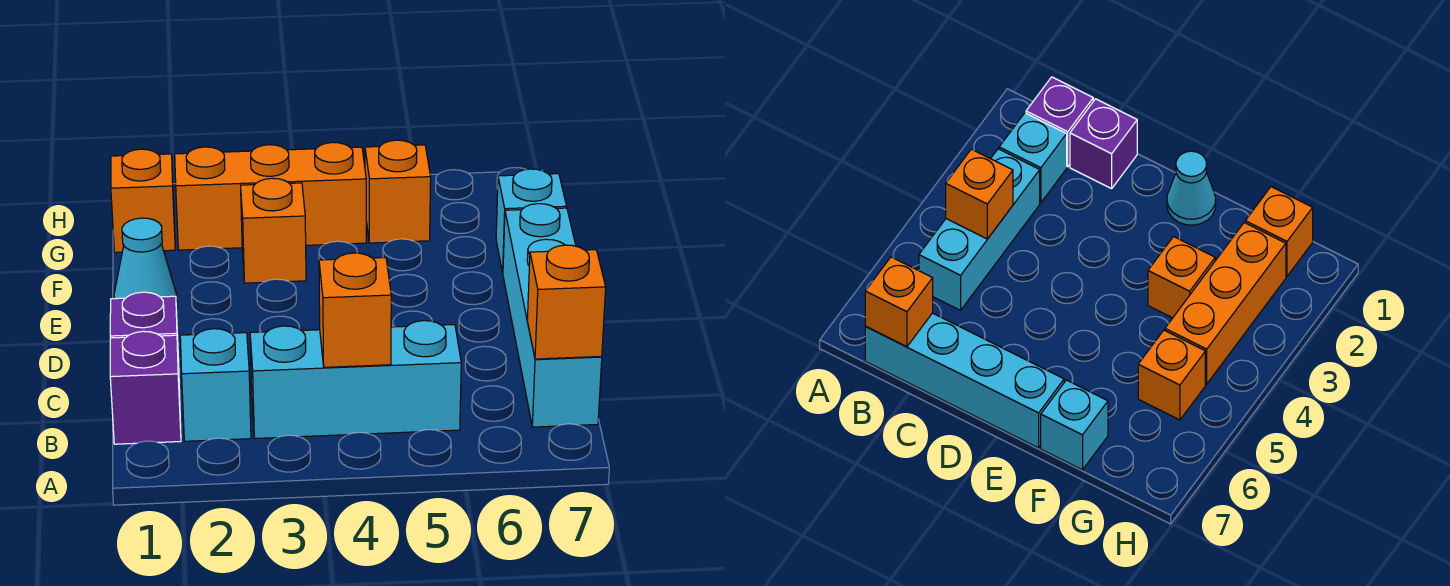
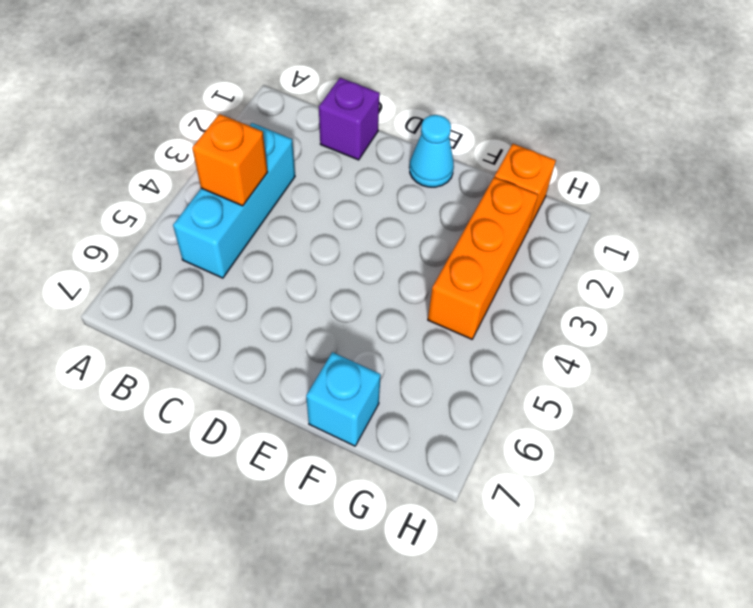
none -> purple 1x1 brick [110,331,181,444]
none -> cyan 1x1 brick [180,329,251,441]
none -> cyan 1x4 brick [503,204,602,427]

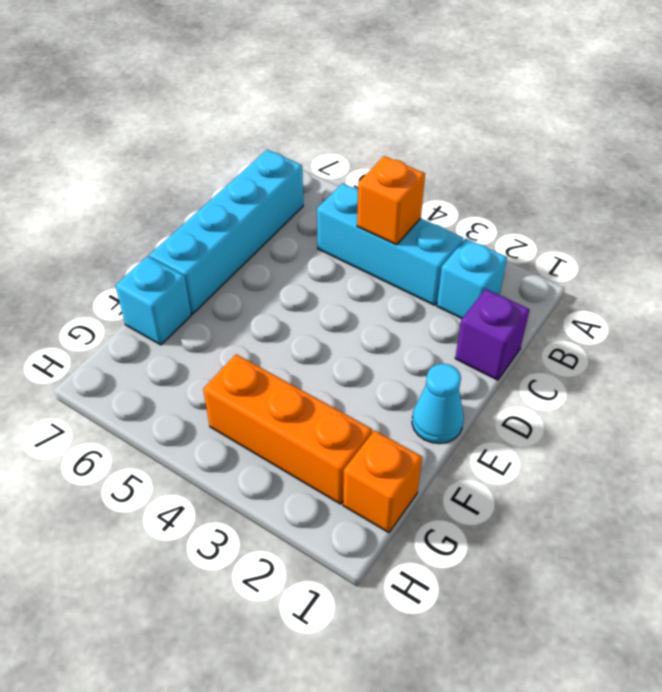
none -> purple 1x1 brick [110,331,181,444]
none -> orange 1x1 brick [241,178,306,283]
none -> orange 1x1 brick [365,140,431,243]

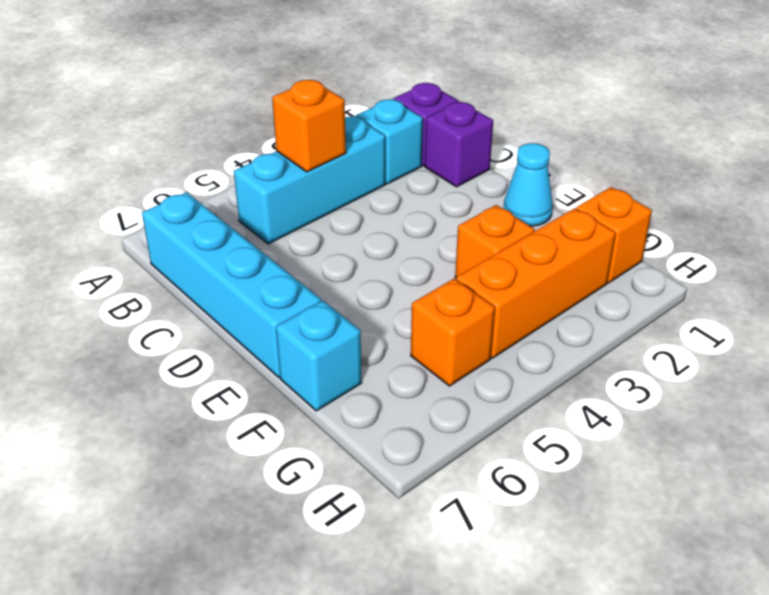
none -> orange 1x1 brick [527,245,606,359]

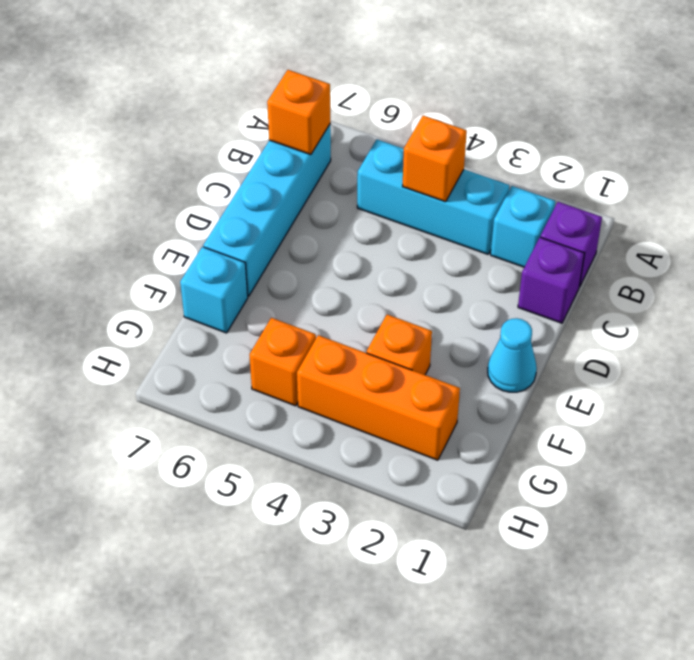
none -> orange 1x1 brick [111,149,175,253]

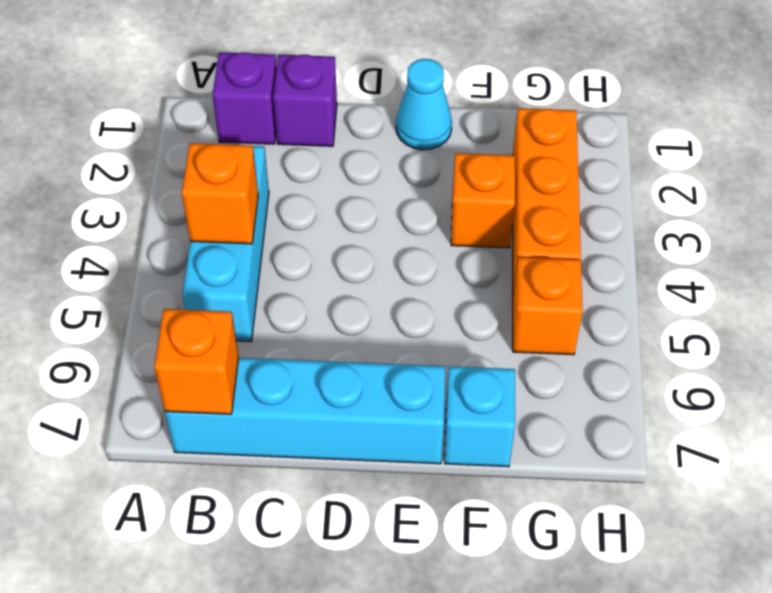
none -> cyan 1x1 brick [180,329,251,441]
none -> orange 1x1 brick [111,149,175,253]

